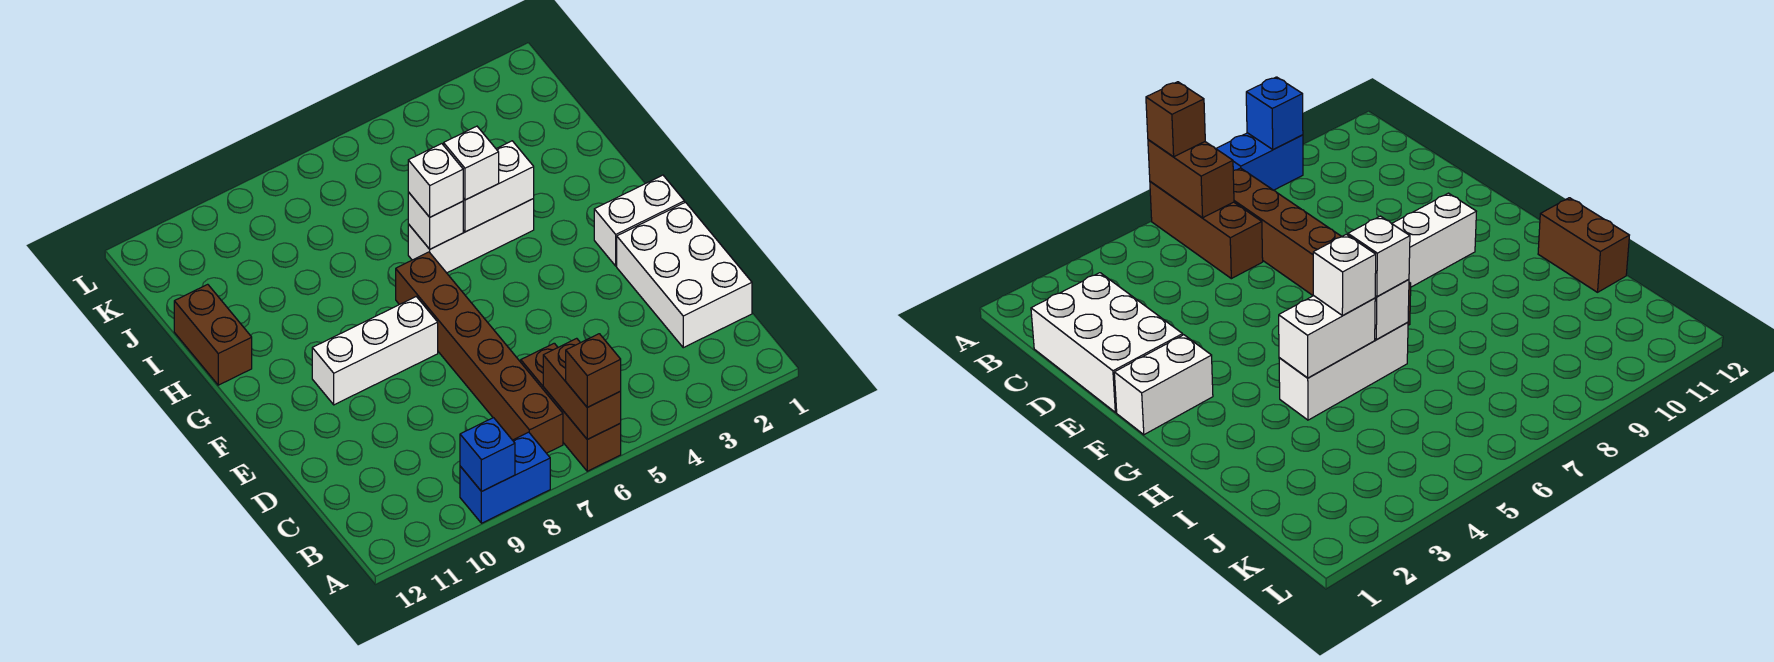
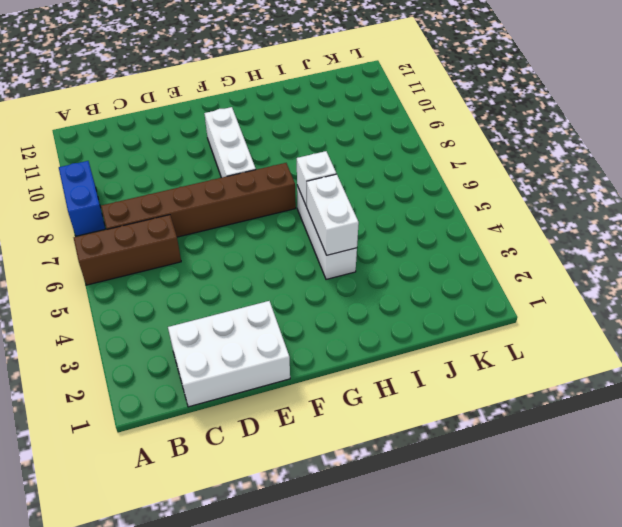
none -> white 1x2 brick [594,175,685,266]
none -> brown 1x2 brick [174,284,252,385]
none -> brown 1x2 brick [543,338,621,439]

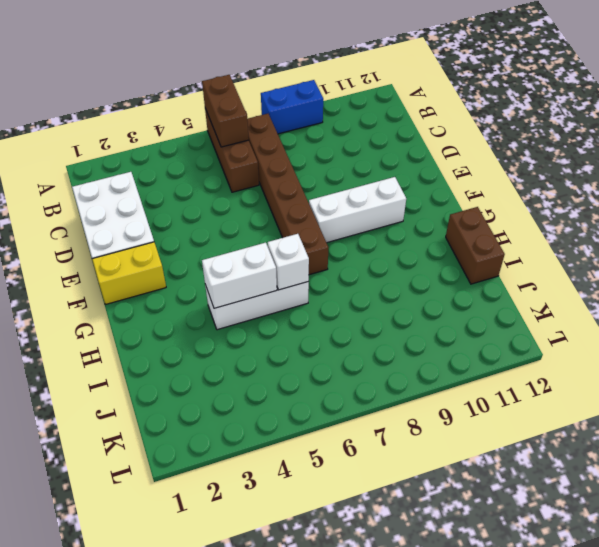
yellow 1x2 brick [92,242,166,305] -> white 1x2 brick [594,175,685,266]
none -> blue 1x1 brick [460,418,515,491]
none -> brown 1x1 brick [566,334,621,407]
none -> white 1x1 brick [444,126,499,200]

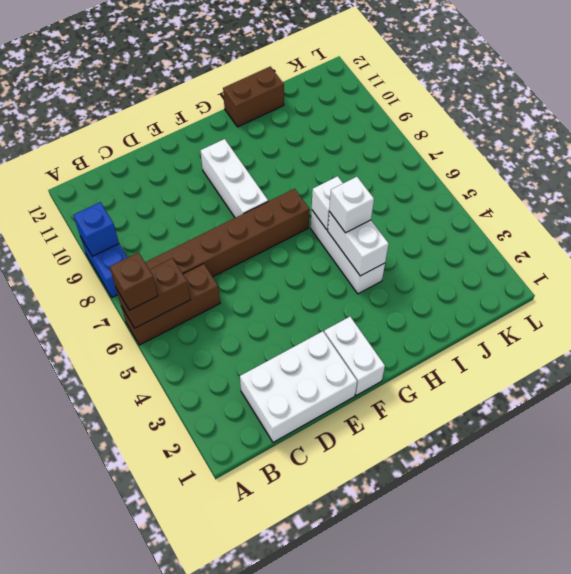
none -> white 1x1 brick [408,144,463,217]

